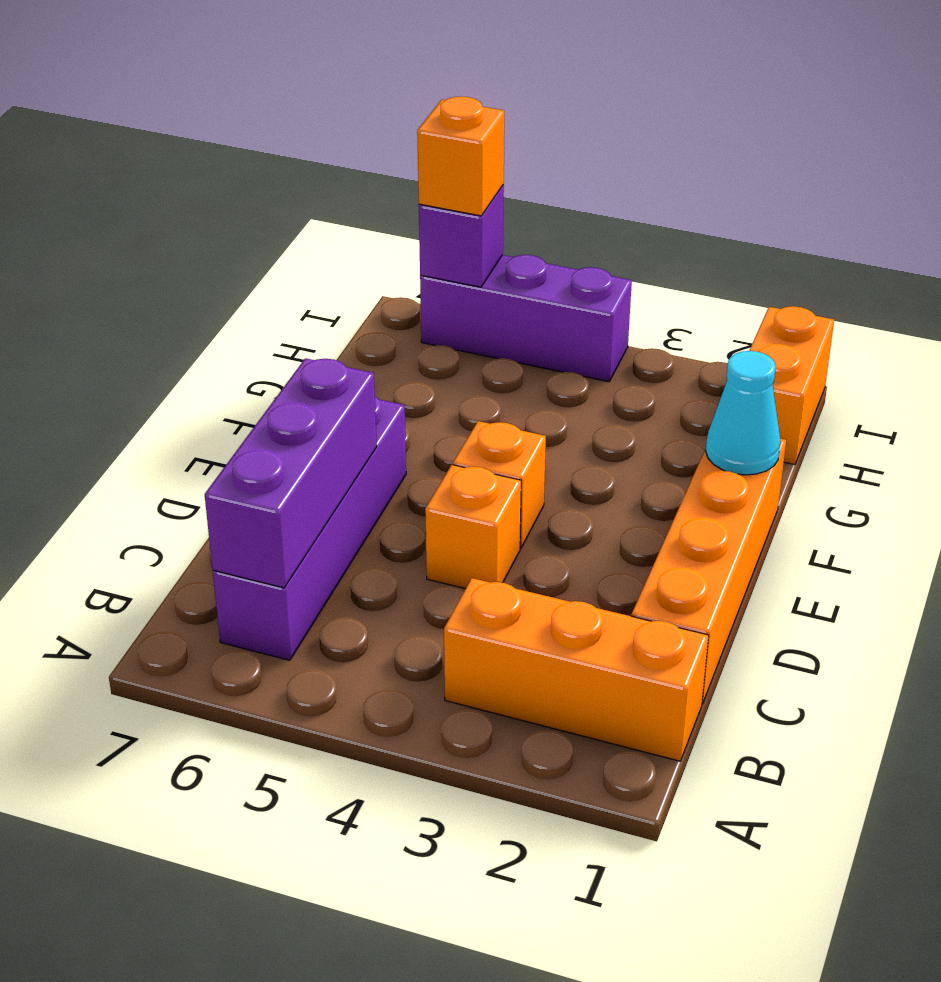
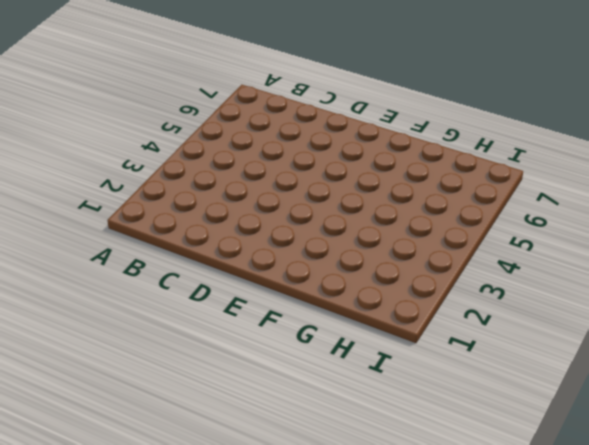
none -> orange 1x3 brick [444,578,709,761]
none -> purple 1x4 brick [213,397,406,660]

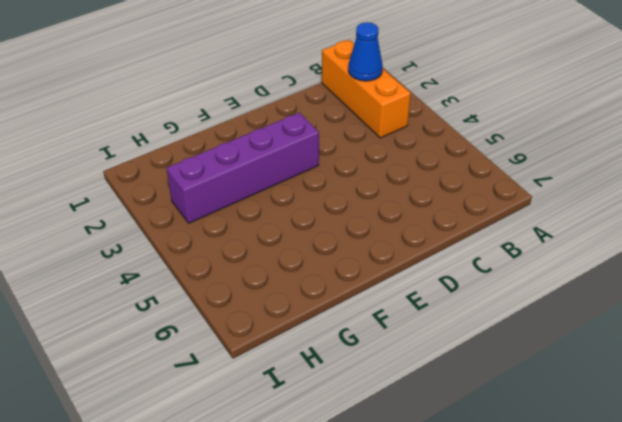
blue 1x1 cone [348,22,383,81] -> none
purple 1x4 brick [167,113,319,223] -> purple 1x4 brick moved to [213,397,406,660]
none -> orange 1x4 brick [632,439,786,704]
none -> orange 1x1 brick [425,465,521,589]

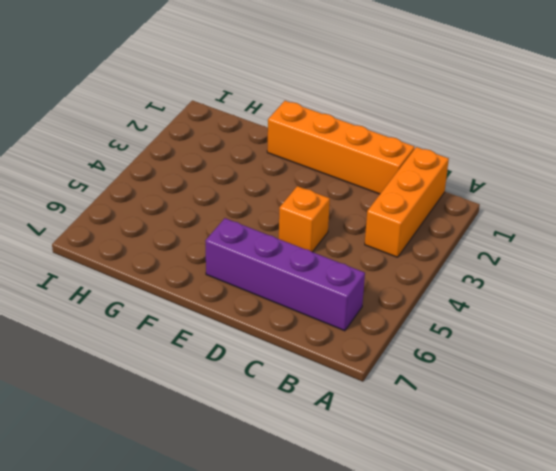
none -> orange 1x1 brick [453,421,546,548]
none -> orange 1x2 brick [749,306,834,464]

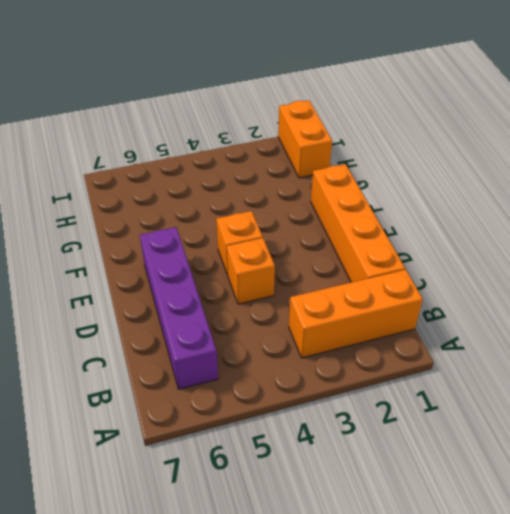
none -> purple 1x3 brick [420,255,632,382]
none -> purple 1x3 brick [205,358,377,588]

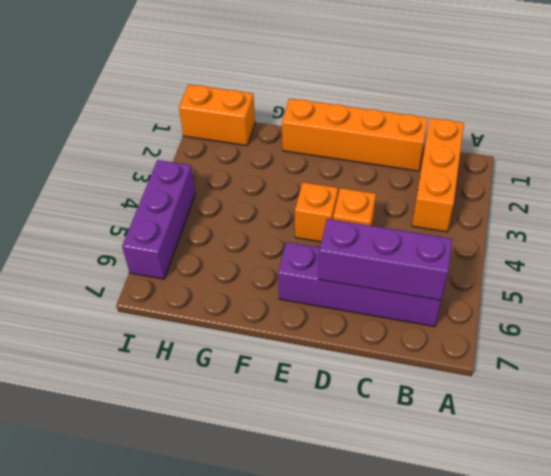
none -> cyan 1x1 cone [706,351,780,475]
none -> purple 1x1 brick [419,185,504,287]

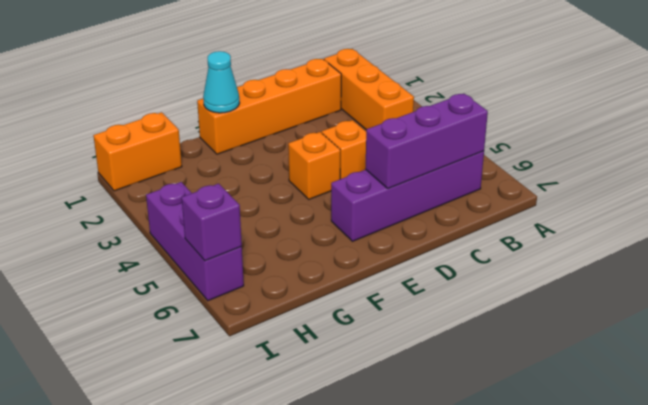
none -> orange 1x1 brick [417,97,504,216]

